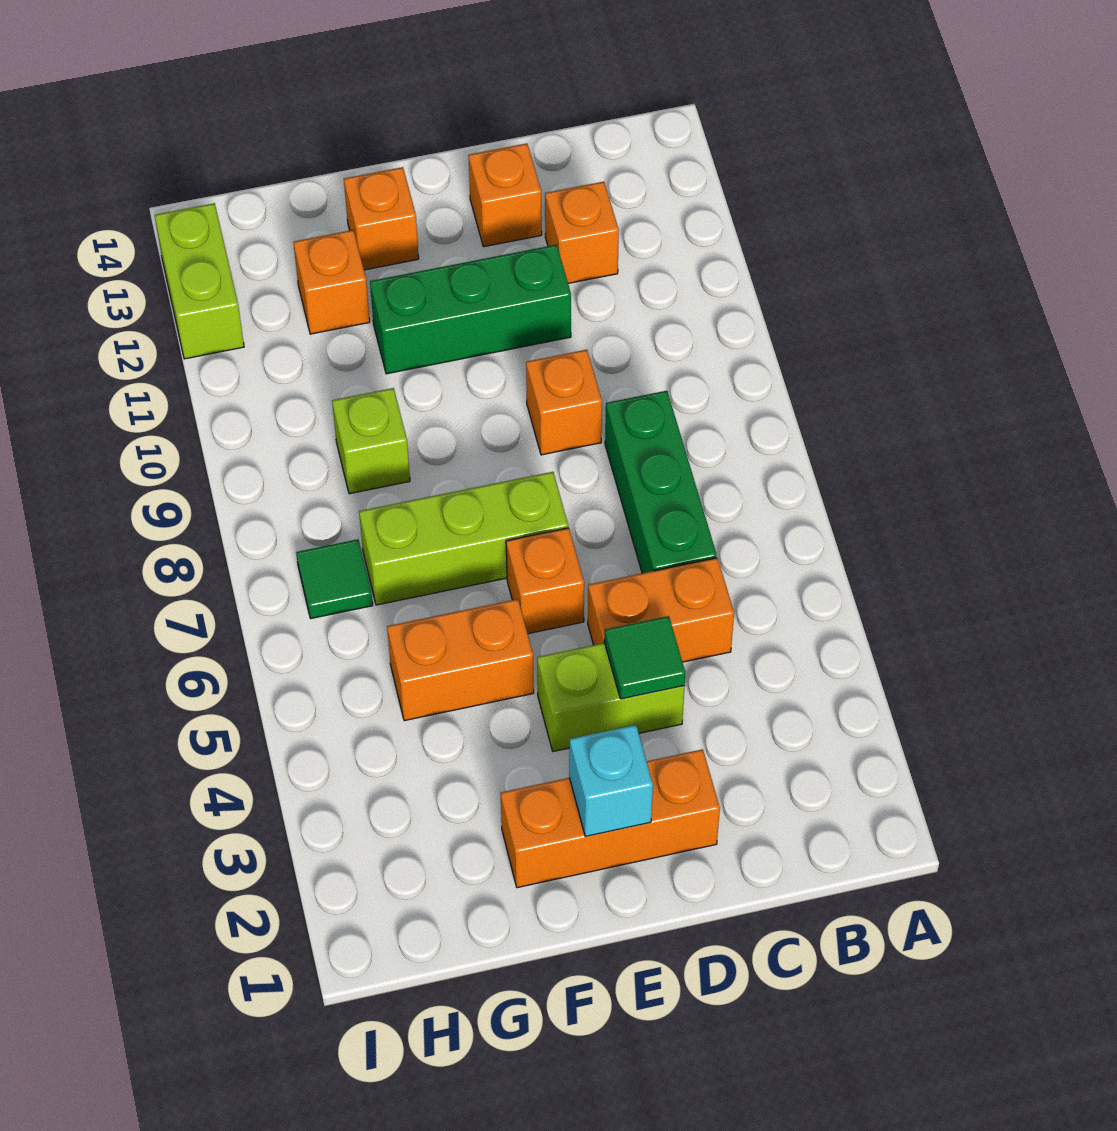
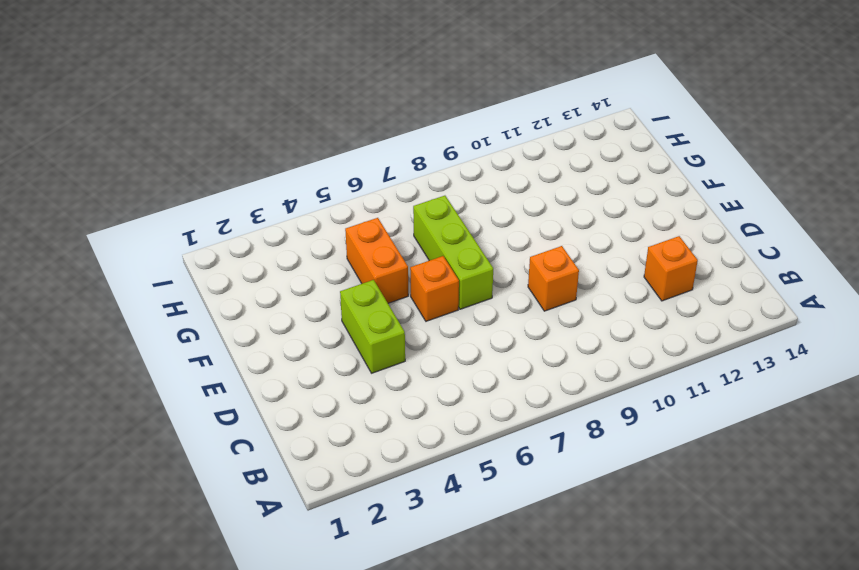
none -> orange 1x2 brick [588,558,734,662]
none -> green 1x3 brick [605,391,717,573]
none -> orange 1x3 brick [501,749,720,888]

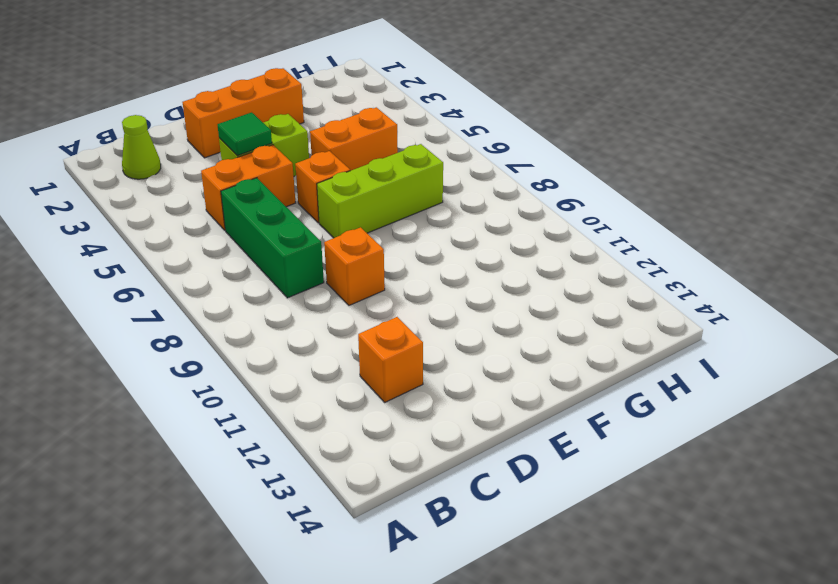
lime 1x1 cone [122,115,161,179] -> none
none -> green 1x3 brick [370,245,571,374]
none -> orange 1x1 brick [468,143,542,247]
none -> orange 1x1 brick [344,167,419,270]

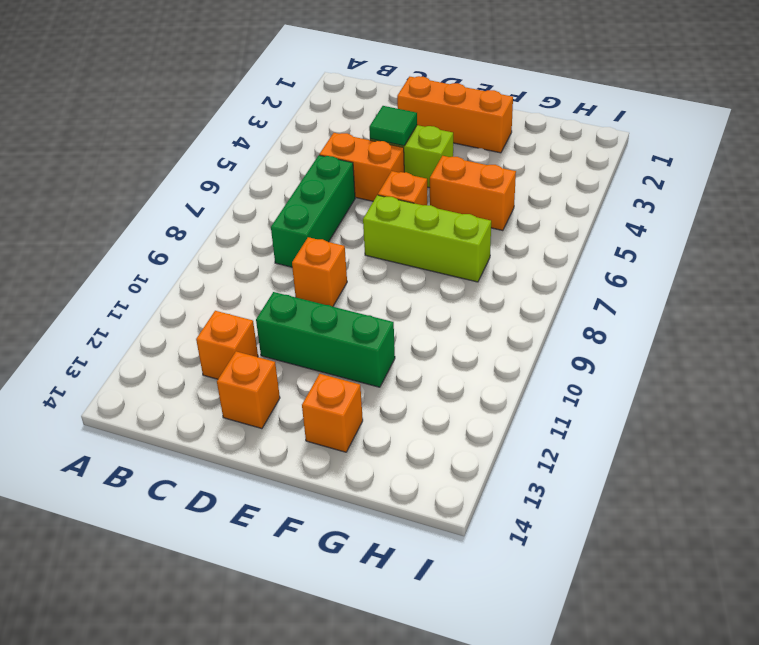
none -> lime 1x1 brick [332,388,410,494]
none -> orange 1x1 brick [293,230,370,334]
none -> green 1x1 tile [296,539,373,619]

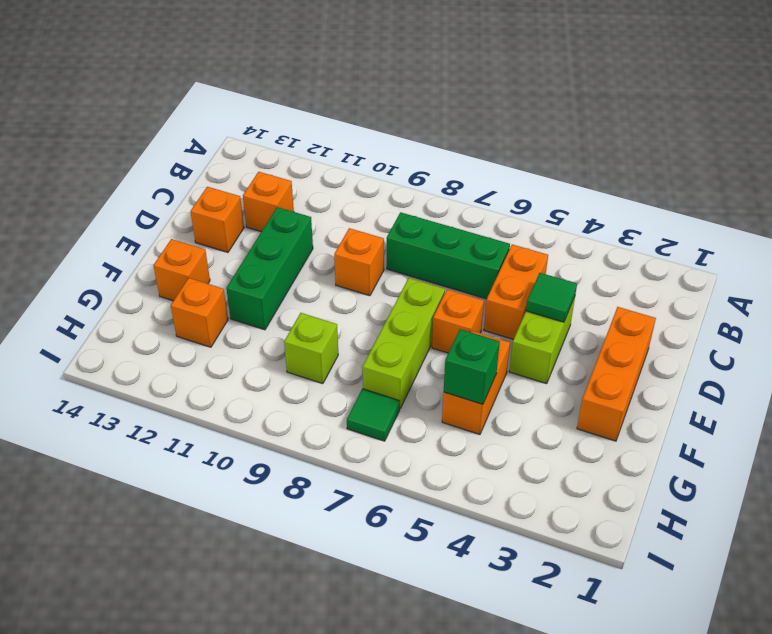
green 1x1 brick [444,329,500,404] -> none
none -> lime 1x2 brick [155,203,244,359]
none -> cyan 1x1 brick [569,725,653,836]

